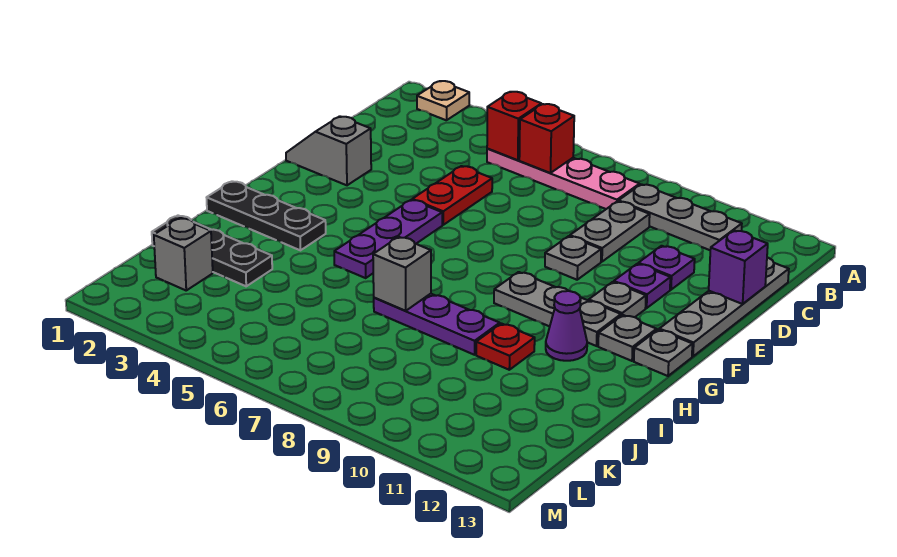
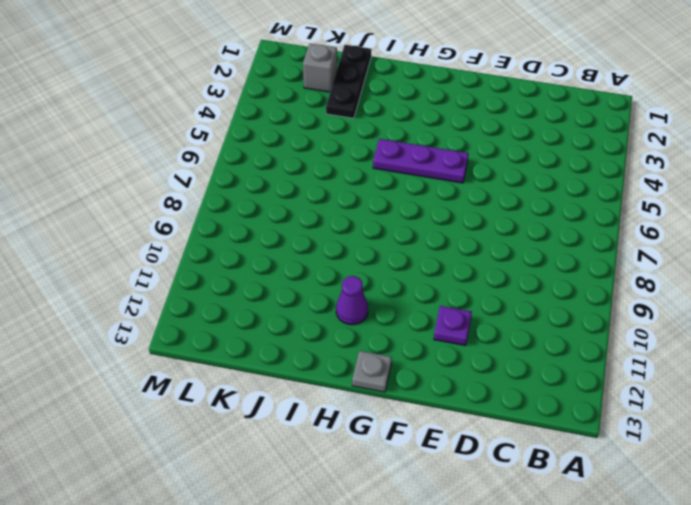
none -> tan 1x1 plate [417,81,469,120]
none -> pink 1x4 plate [487,149,640,209]
none -> grey 1x3 plate [619,184,742,250]

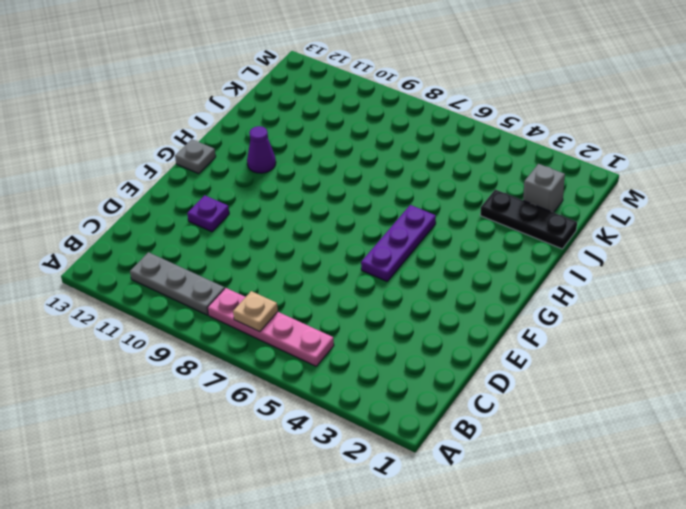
tan 1x1 plate [233,291,278,332] -> tan 1x1 plate moved to [417,81,469,120]
none -> grey 1x2 plate [570,201,650,262]
none -> grey 1x4 plate [659,257,789,356]
none -> red 1x2 plate [412,166,492,225]

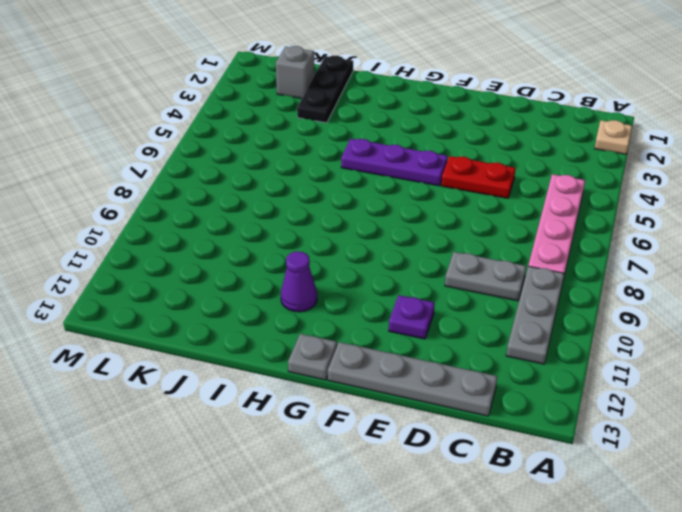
none -> purple 1x1 plate [638,246,695,290]
none -> grey 1x2 slope [286,116,371,185]
none -> grey 1x1 plate [545,236,601,280]

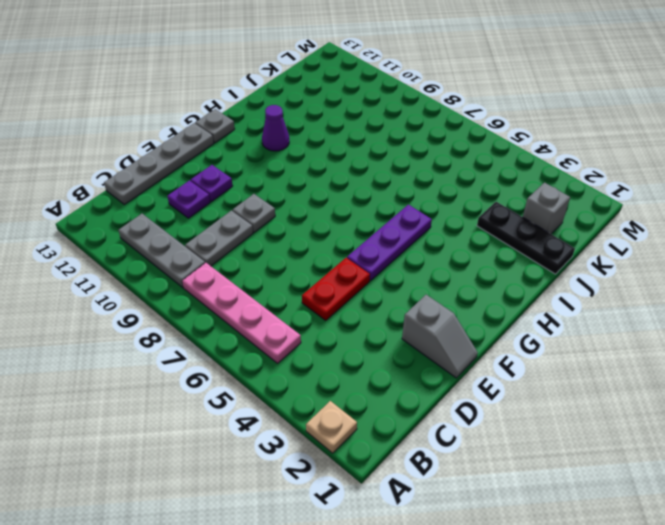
none -> grey 1x1 plate [589,282,646,317]
none -> grey 1x3 plate [494,272,621,346]
none -> grey 1x1 plate [598,315,657,361]

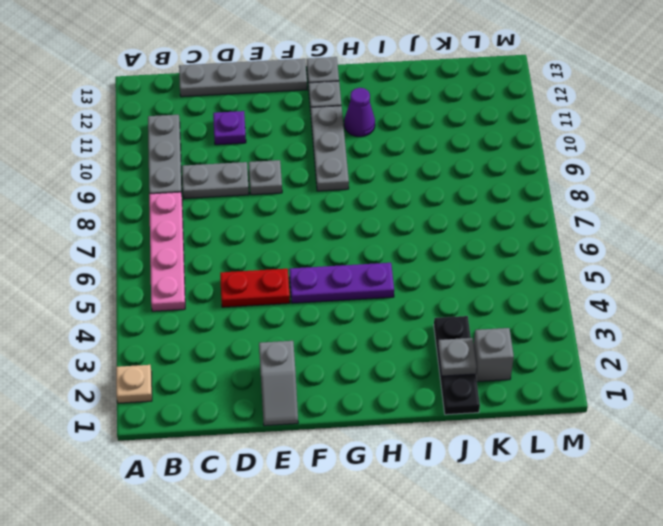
grey 1x1 plate [438,338,477,376] -> grey 1x1 plate moved to [589,282,646,317]
none -> purple 1x1 plate [614,264,670,308]
none -> black 1x3 plate [207,181,326,250]
none -> purple 1x3 plate [374,294,500,355]

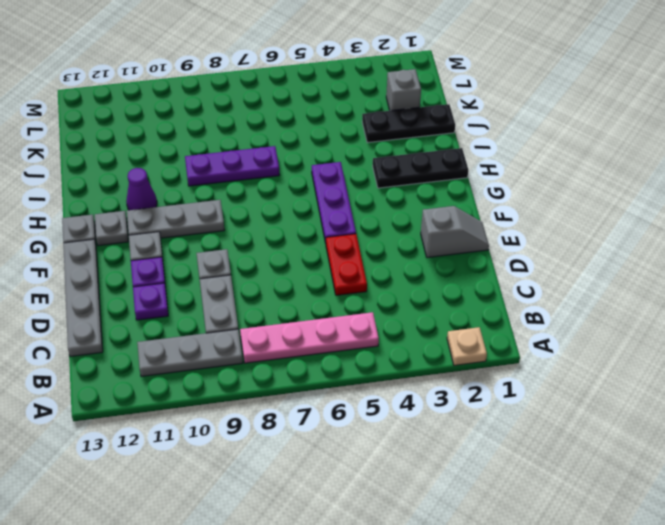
none -> red 1x1 plate [476,324,535,370]
none -> red 1x1 brick [487,92,541,160]
none -> red 1x1 brick [519,104,574,173]

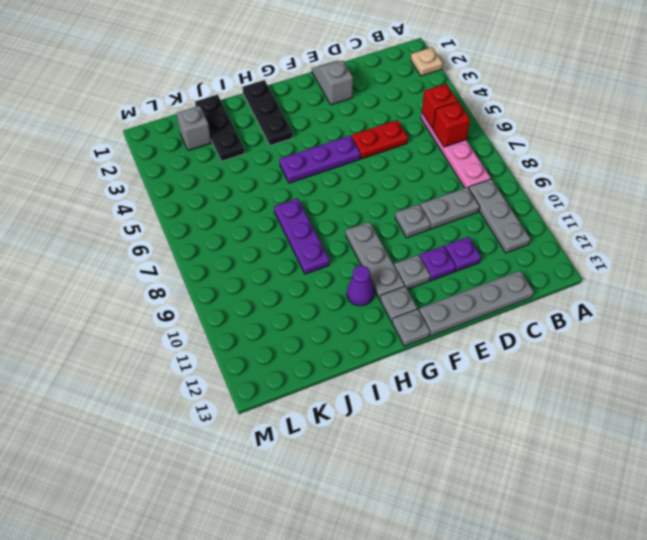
none -> red 1x1 plate [476,324,535,370]
none -> purple 1x1 brick [709,230,768,304]
none -> grey 1x1 brick [373,237,431,311]

